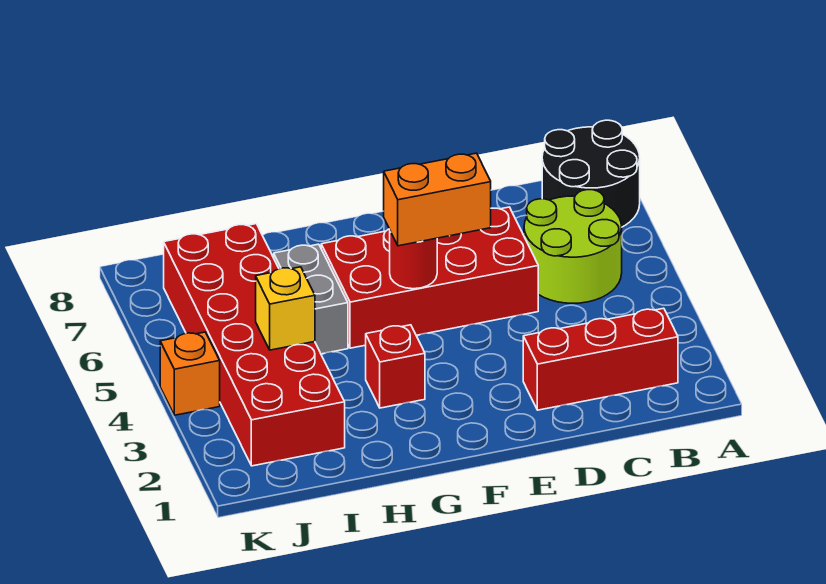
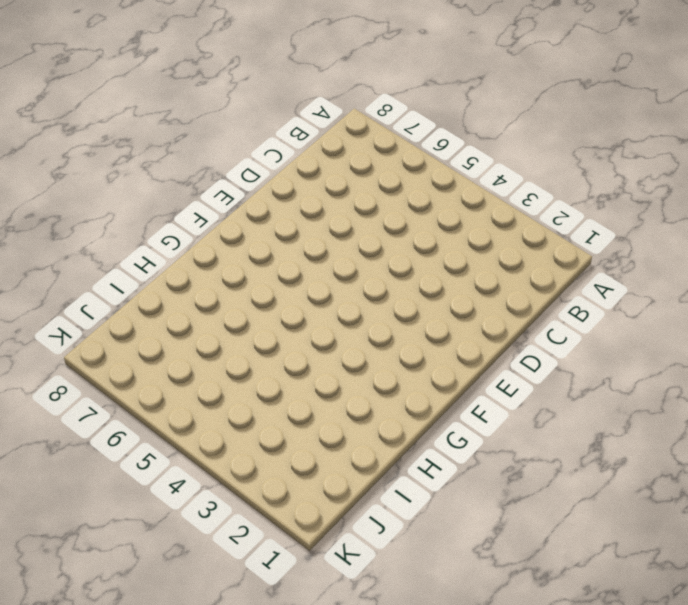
none -> black 2x2 round brick [542,120,640,227]
none -> red 1x3 brick [523,308,678,410]

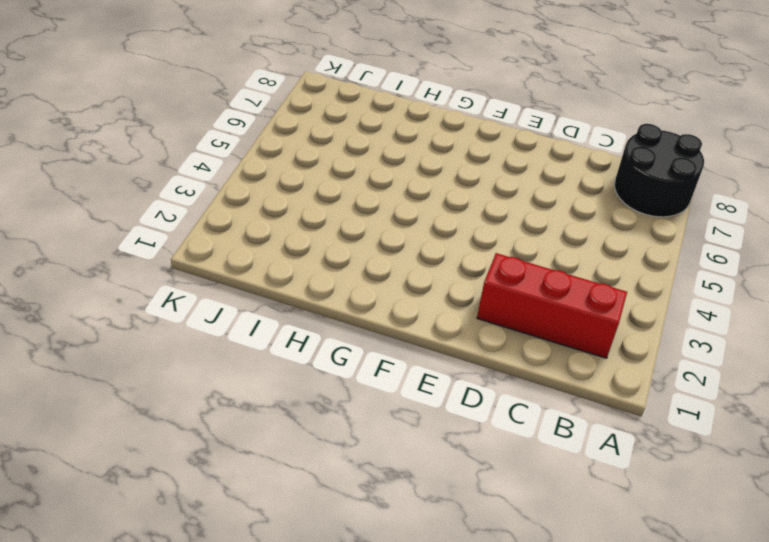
none -> lime 2x2 round brick [524,190,622,303]
none -> red 2x4 brick [321,207,538,348]

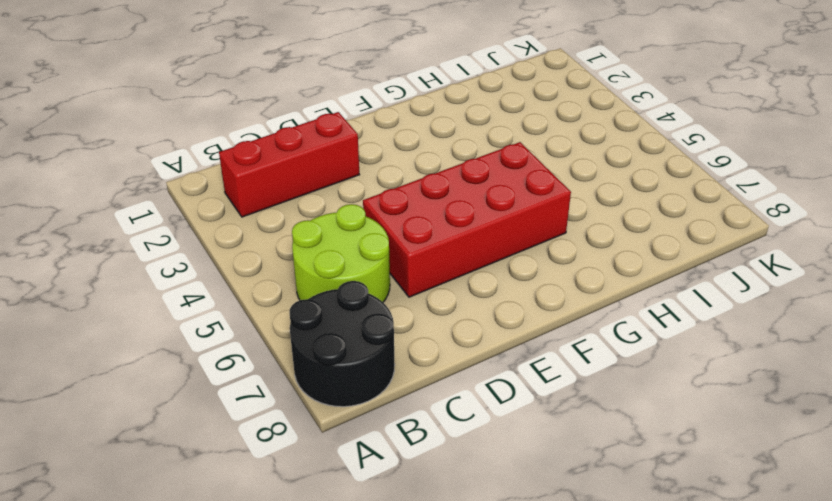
none -> red 1x1 brick [366,325,425,408]
none -> grey 1x2 brick [274,244,348,354]

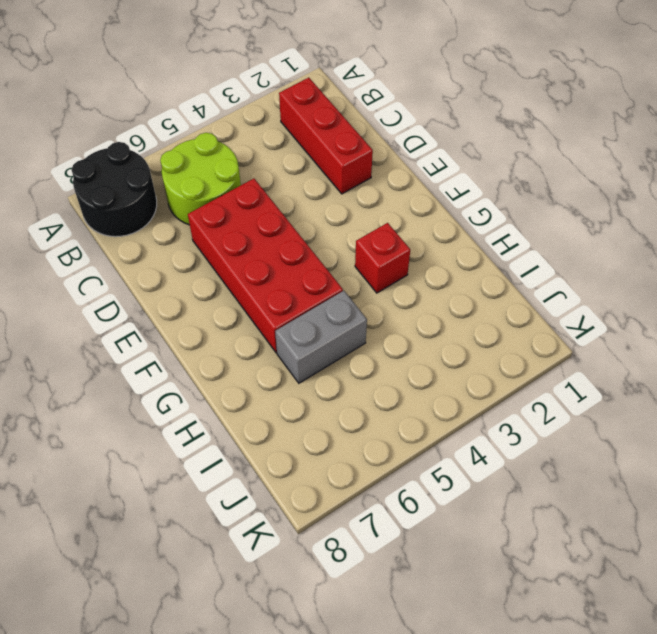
none -> red 2x6 brick [164,224,345,466]
none -> orange 1x1 brick [160,332,220,415]

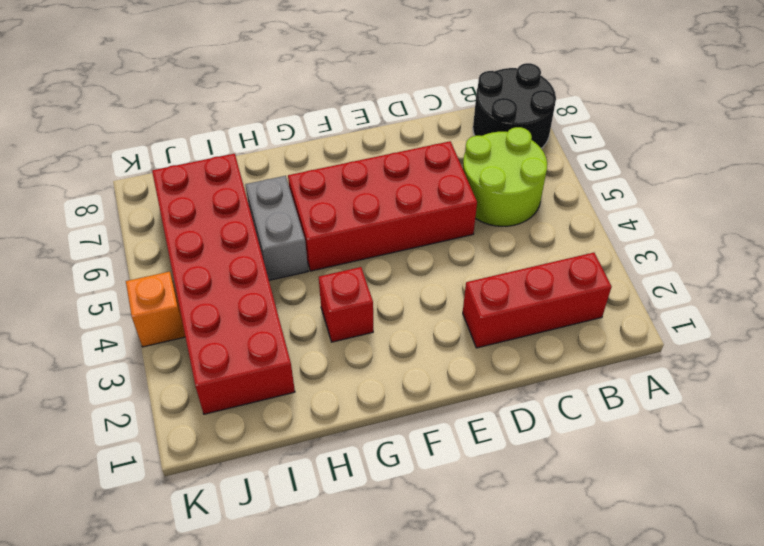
none -> red 1x1 round brick [390,231,437,289]
none -> yellow 1x1 brick [256,267,315,350]

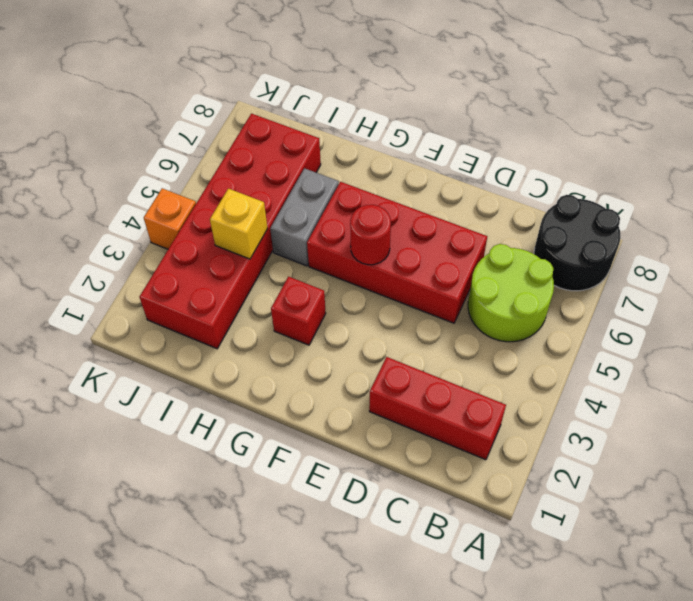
none -> orange 1x2 brick [384,153,491,246]

